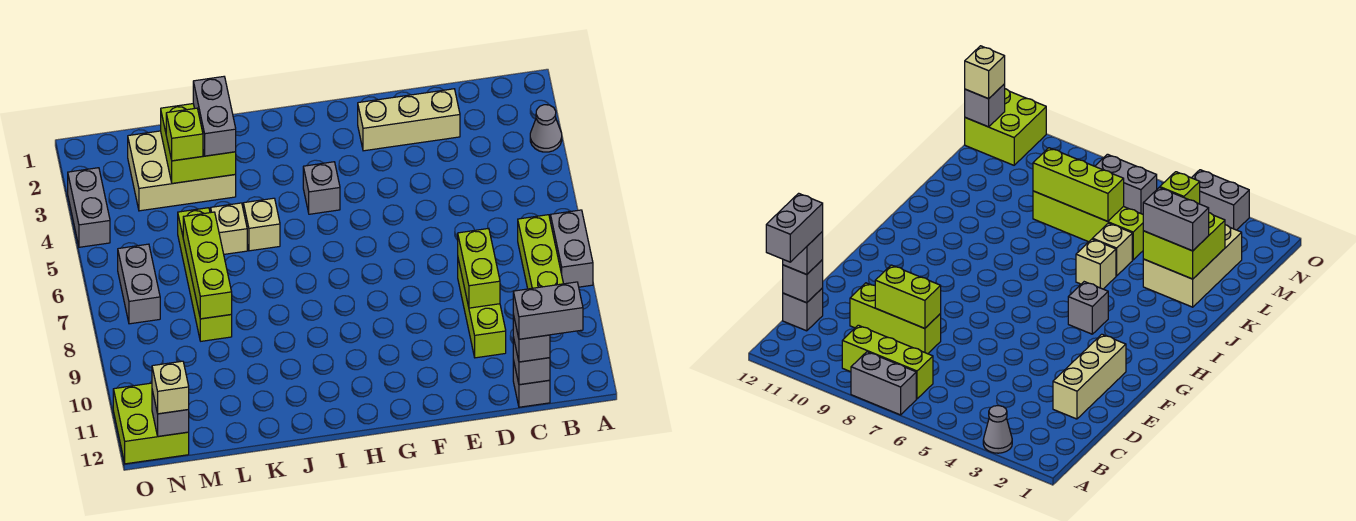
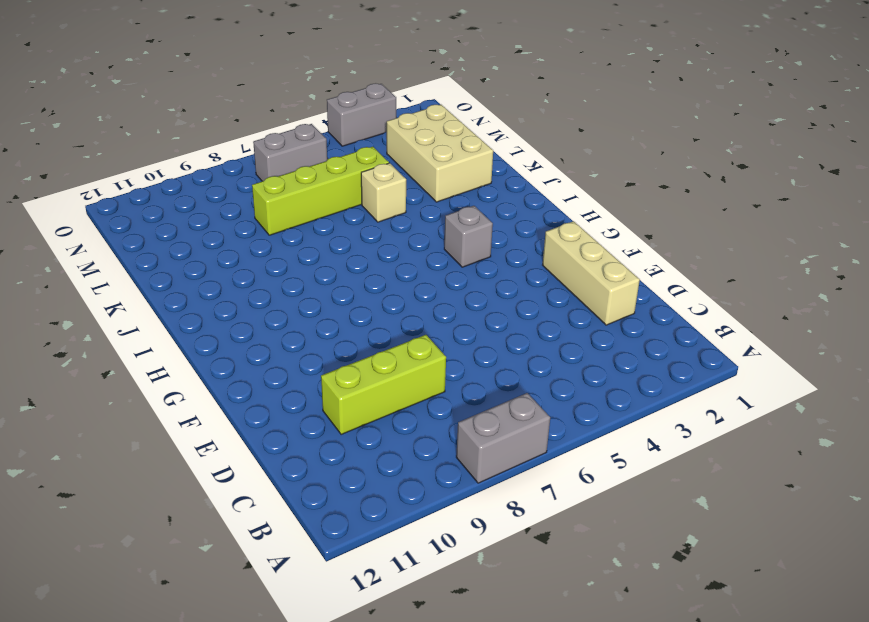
none -> grey 1x1 cone [530,105,562,152]
none -> lime 1x3 brick [518,215,563,289]
none -> grey 1x1 brick [513,360,550,407]

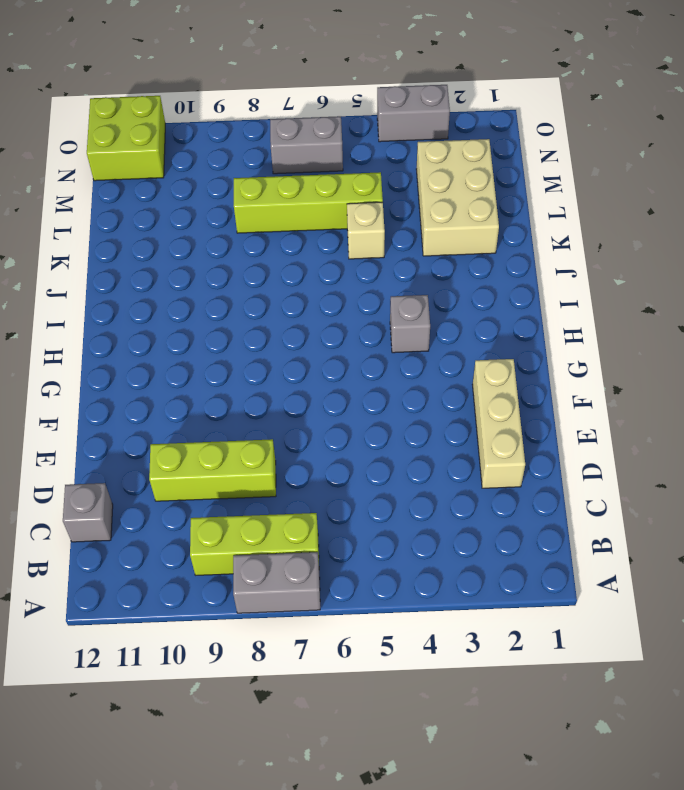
none -> grey 1x1 cone [530,105,562,152]
none -> tan 1x1 brick [243,198,280,251]
none -> grey 1x1 brick [513,337,550,385]

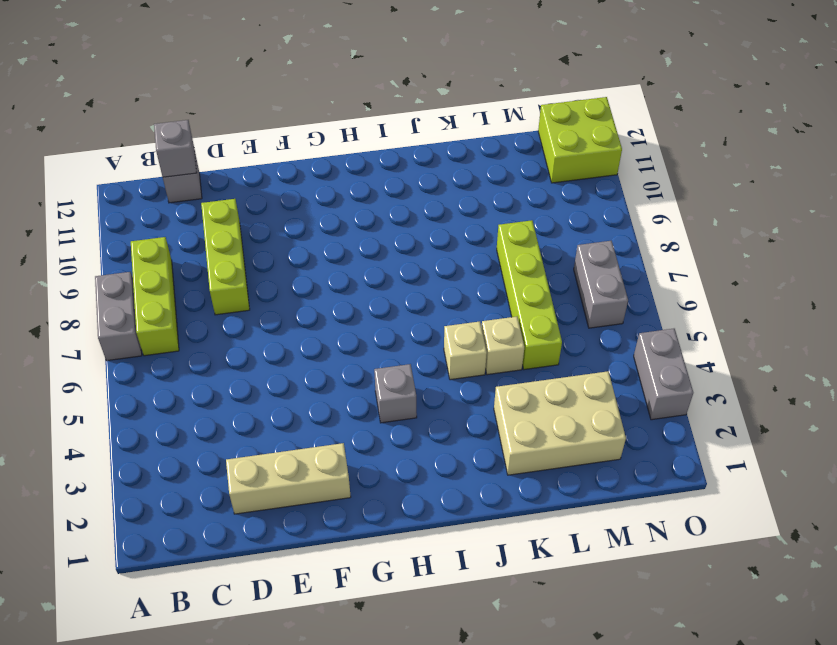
none -> grey 1x1 cone [530,105,562,152]
none -> lime 1x2 brick [458,228,500,308]
none -> lime 2x2 brick [161,104,236,183]

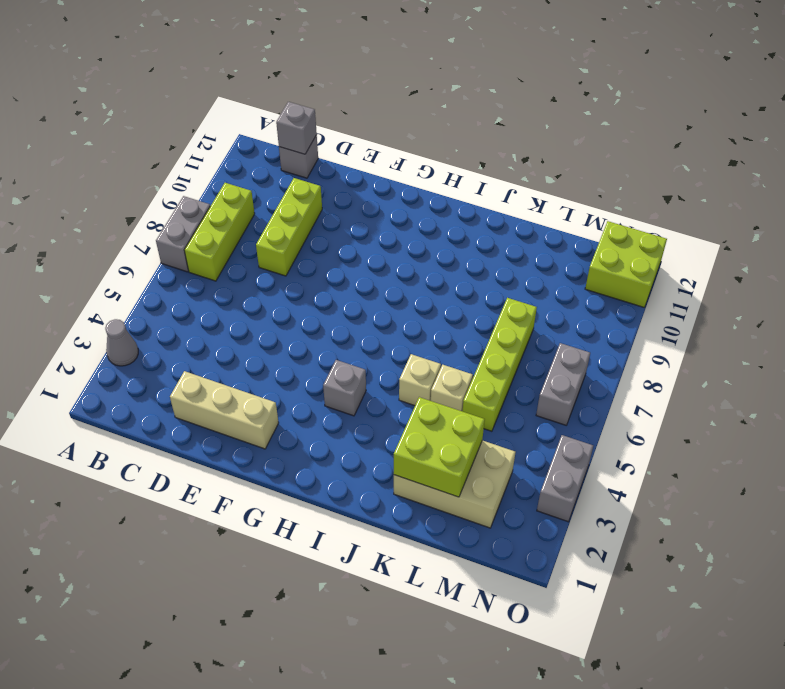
none -> lime 1x2 brick [458,228,500,308]
none -> lime 1x3 brick [183,212,232,319]
none -> grey 1x1 brick [152,390,189,436]

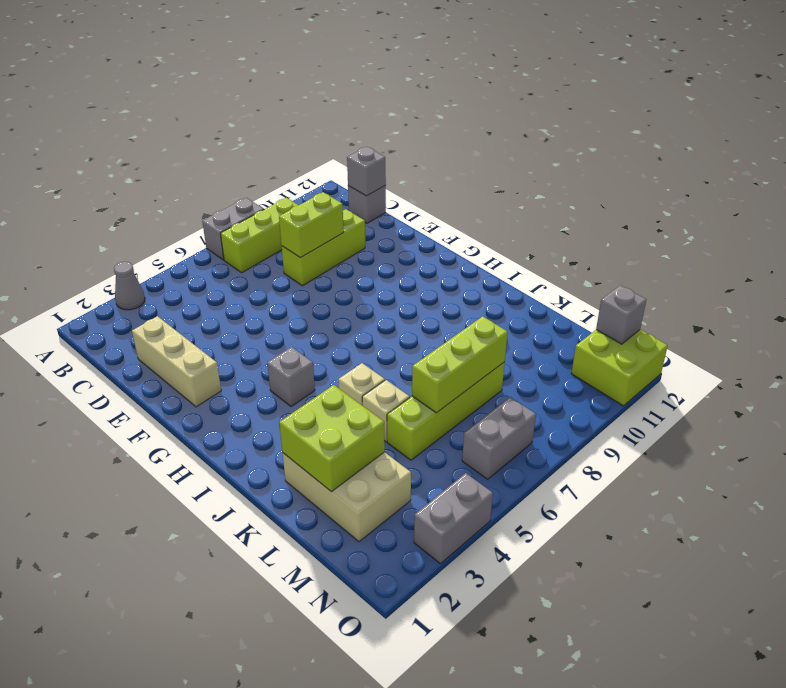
none -> grey 1x1 brick [513,315,550,362]
none -> grey 1x2 brick [193,77,236,156]
none -> lime 1x1 brick [166,108,203,161]

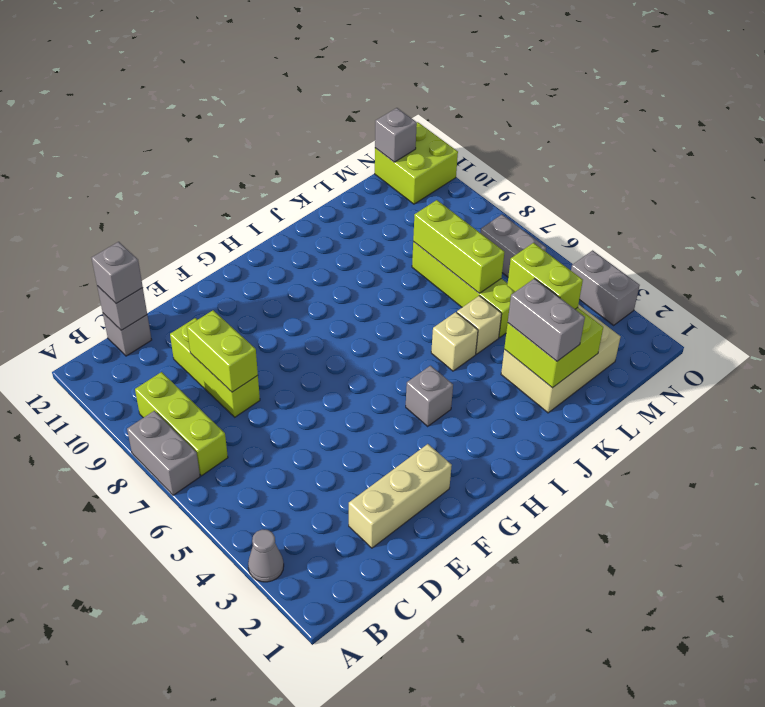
lime 1x2 brick [507,243,583,309] -> lime 1x1 brick [166,108,203,161]
none -> tan 1x1 brick [152,361,189,414]
none -> grey 1x2 brick [513,282,583,339]

